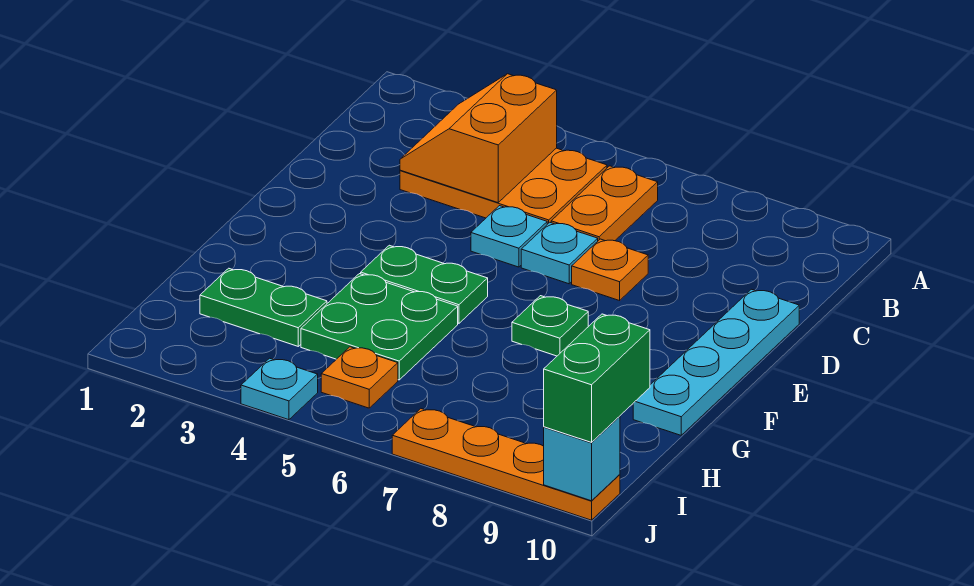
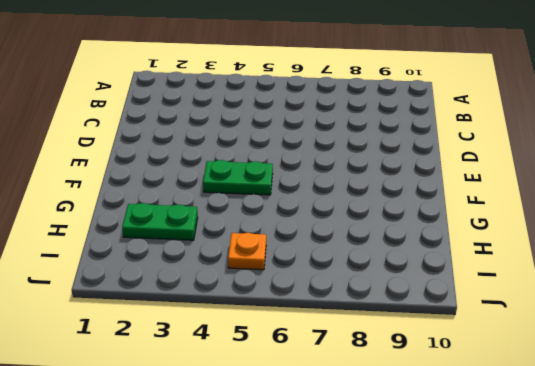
none -> orange 2x3 plate [400,148,607,224]
none -> orange 1x2 plate [551,166,658,241]
none -> cyan 1x1 plate [471,206,547,267]

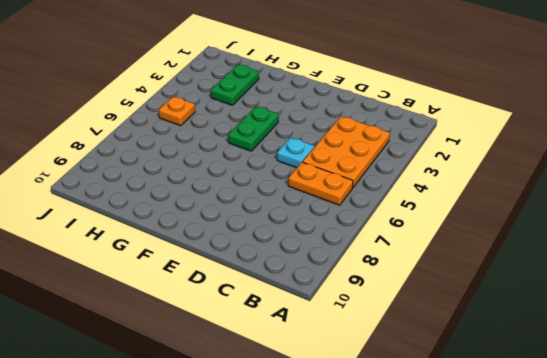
none -> cyan 1x1 plate [521,223,598,284]
none -> orange 1x1 plate [572,239,648,301]
none -> cyan 1x4 plate [633,289,799,435]

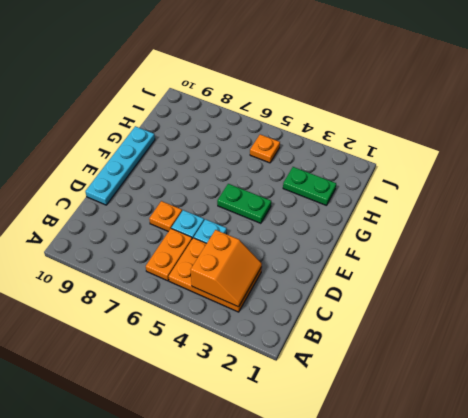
none -> green 1x1 plate [512,296,588,356]
none -> green 2x2 plate [301,274,458,380]
none -> cyan 1x1 plate [241,358,318,420]

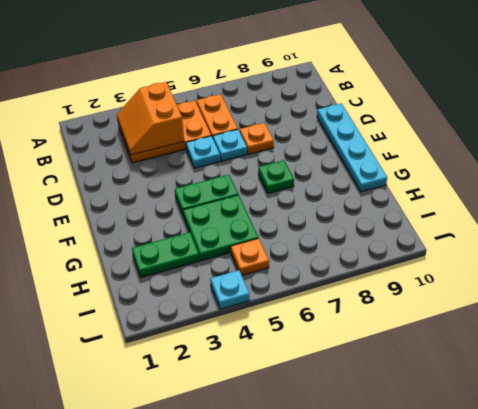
none -> orange 1x4 plate [392,409,620,520]
none -> cyan 1x1 brick [544,416,620,501]
none -> green 1x2 brick [544,314,650,442]

